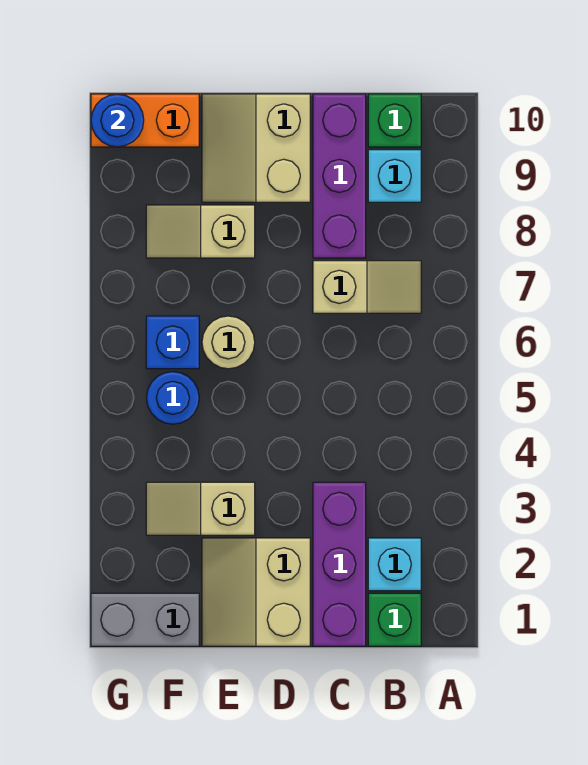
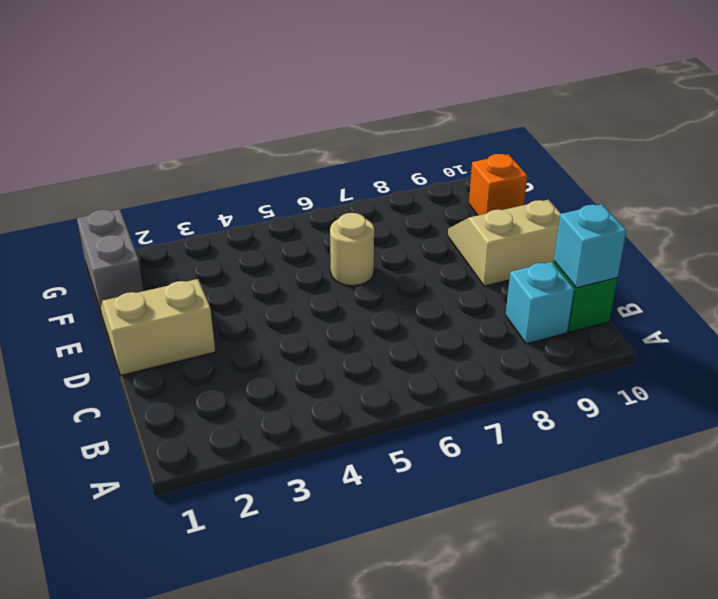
cyan 1x1 brick [554,204,626,288] -> cyan 1x1 brick moved to [368,538,421,591]
orange 1x1 brick [469,154,527,215] -> orange 1x2 brick [91,94,199,147]
none -> green 1x1 brick [368,593,421,646]
none -> tan 1x2 slope [313,261,421,313]
none -> purple 1x3 brick [313,482,366,646]

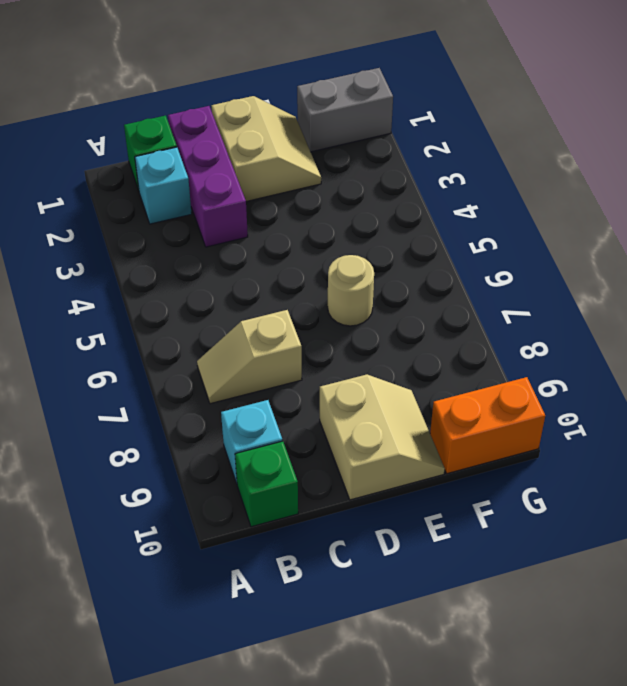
none -> purple 1x3 brick [313,94,366,258]
none -> tan 1x2 slope [146,482,255,535]
none -> tan 1x2 slope [146,205,255,258]

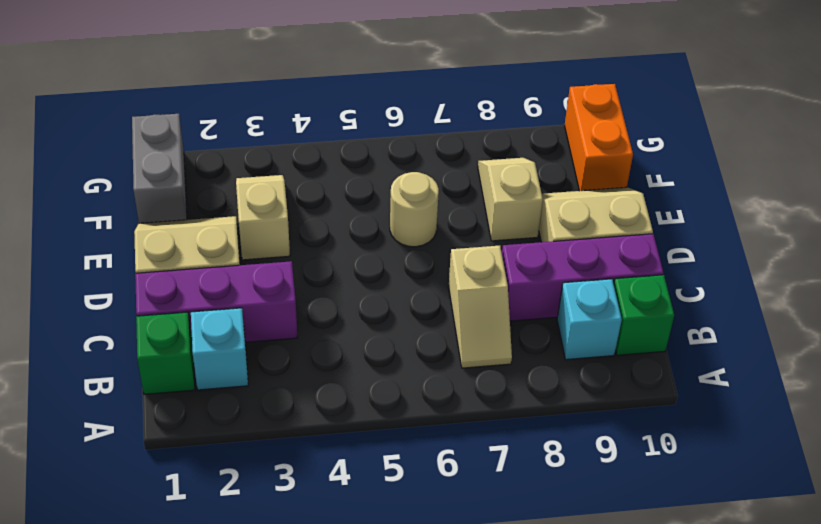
none -> blue 1x1 round brick [147,372,199,424]
none -> blue 1x1 brick [146,316,199,369]
none -> blue 1x1 round brick [91,94,144,147]

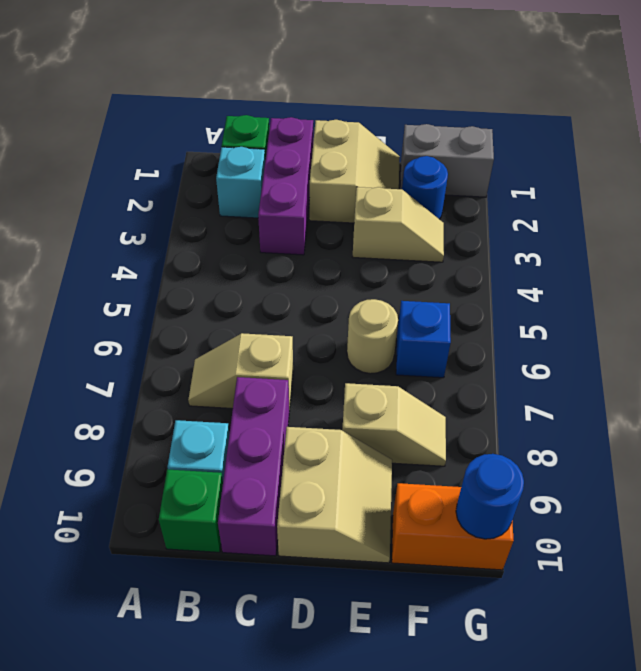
blue 1x1 round brick [402,156,448,219] -> blue 1x1 round brick moved to [147,372,199,424]

